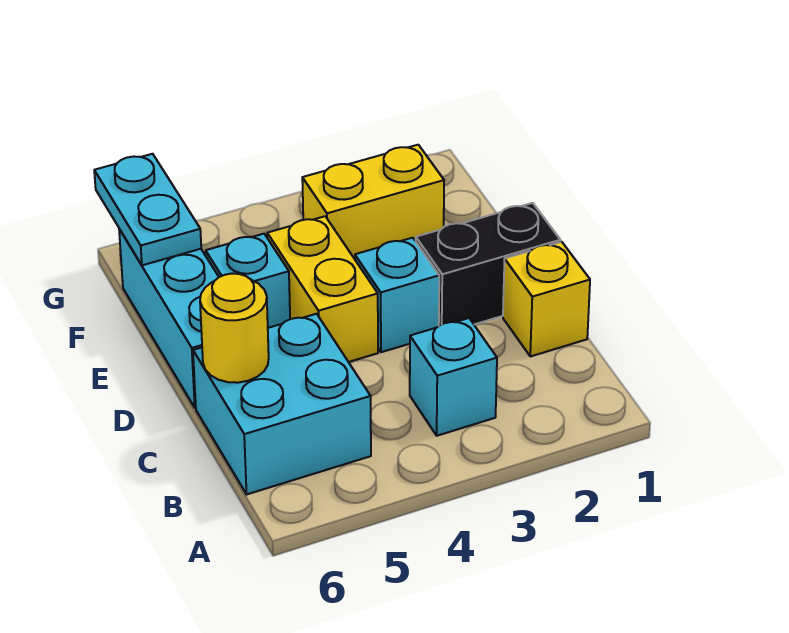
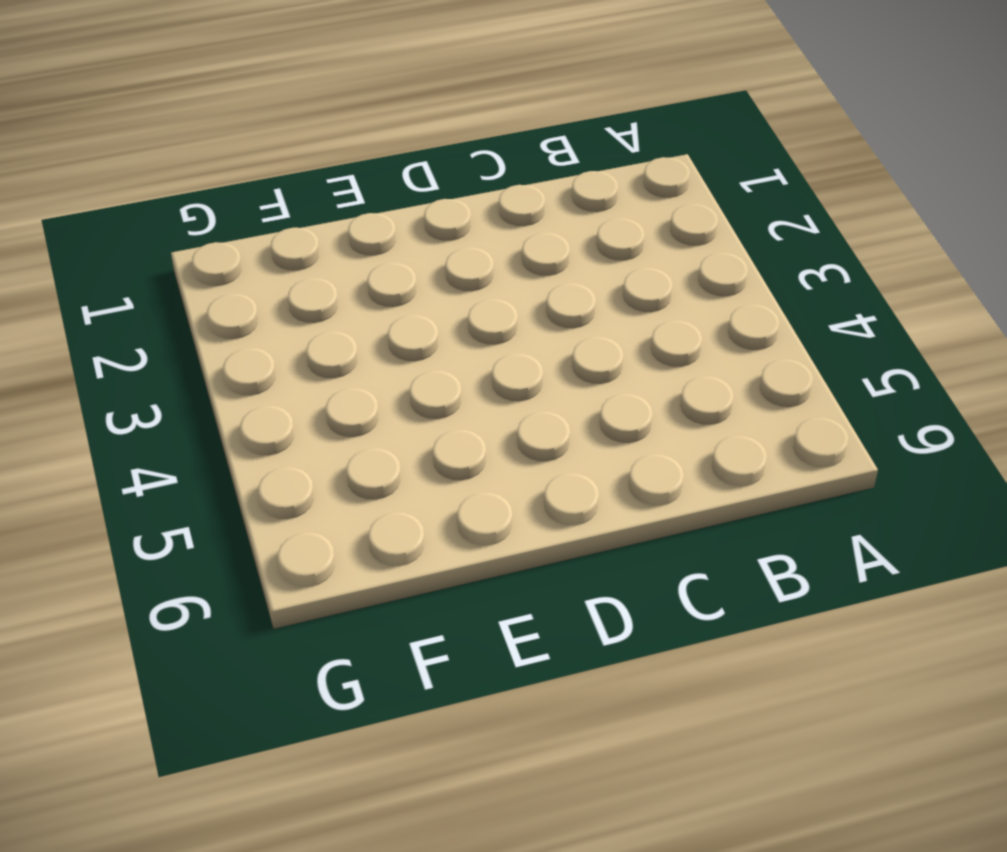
none -> cyan 1x1 brick [410,318,497,436]
none -> cyan 2x2 brick [193,314,371,494]

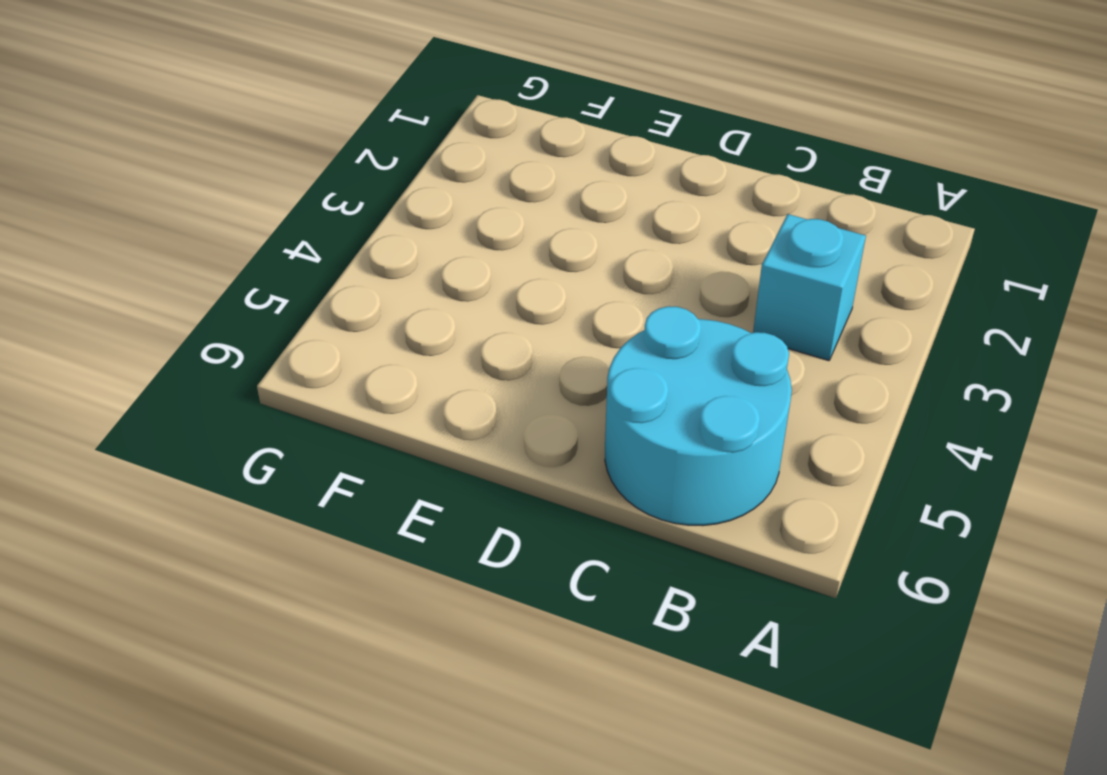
cyan 2x2 round brick [605,306,792,526] -> cyan 2x2 brick [193,314,371,494]
none -> yellow 1x1 brick [503,242,590,356]
none -> black 1x2 brick [416,203,560,326]

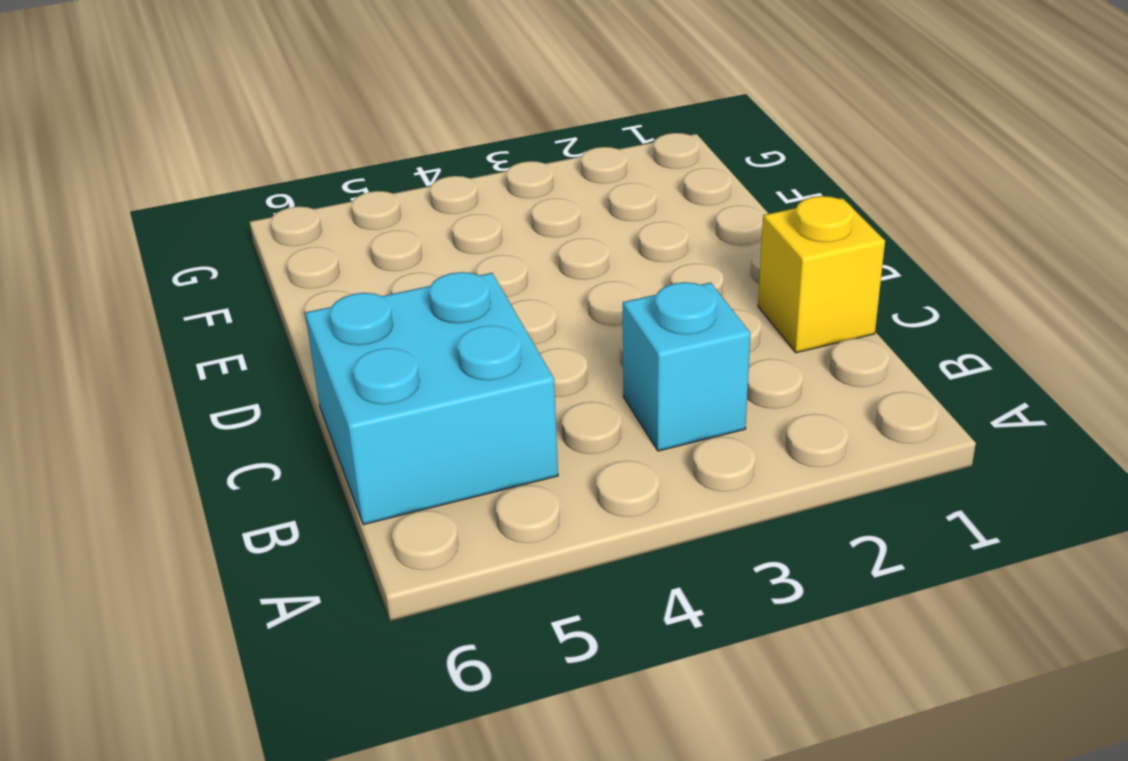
none -> black 1x2 brick [416,203,560,326]
none -> cyan 1x1 brick [355,238,439,352]

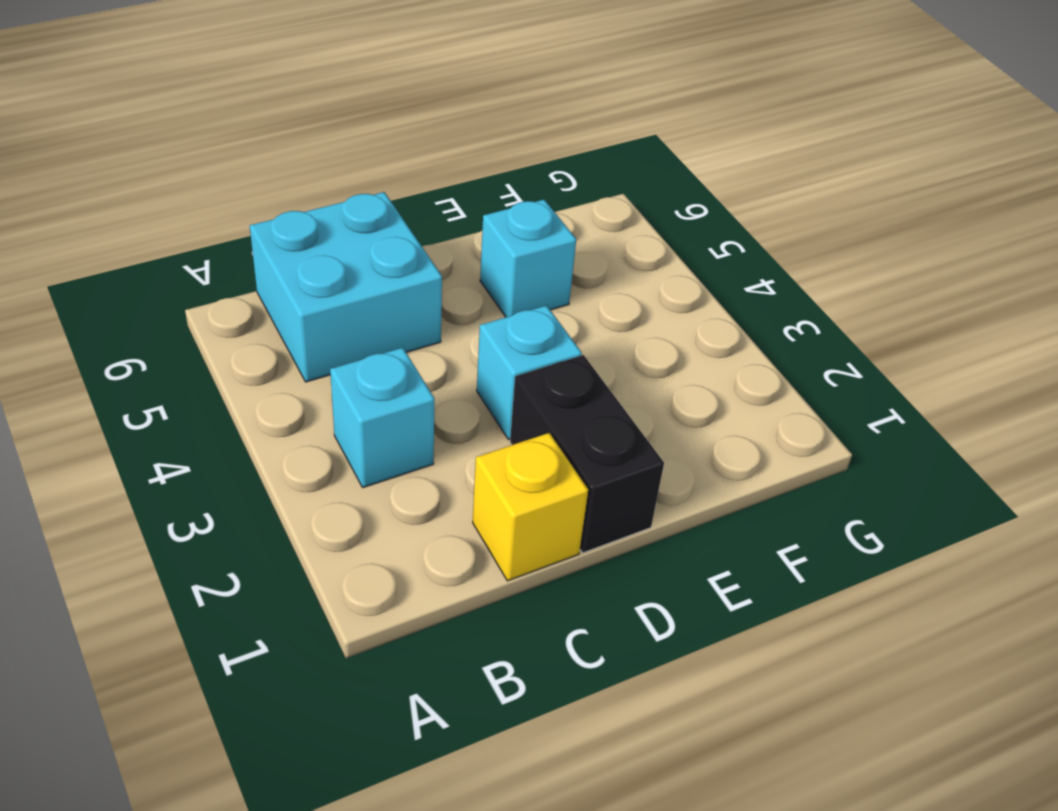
none -> yellow 1x2 brick [267,216,378,362]
none -> cyan 1x3 brick [119,229,219,408]

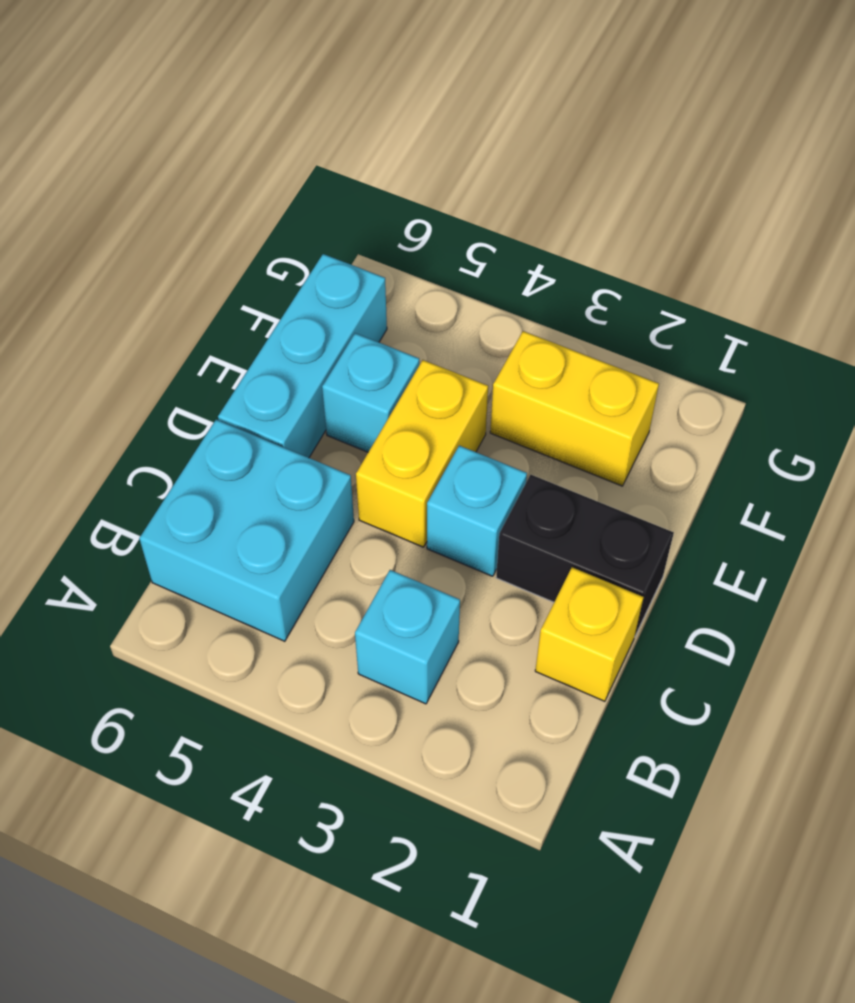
none -> yellow 1x1 round brick [200,274,269,383]
none -> cyan 1x2 plate [94,154,201,265]

